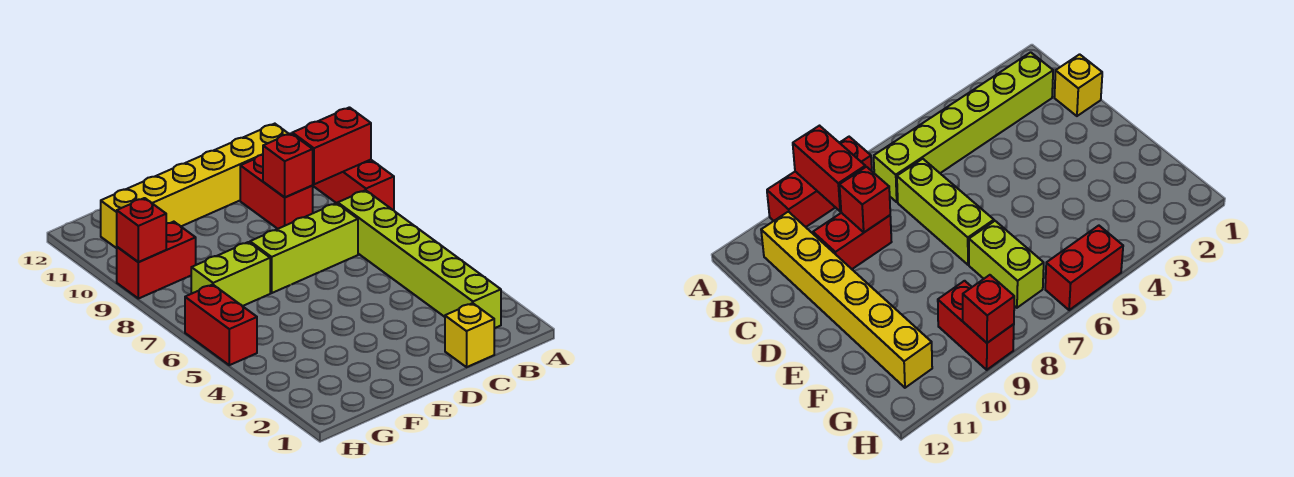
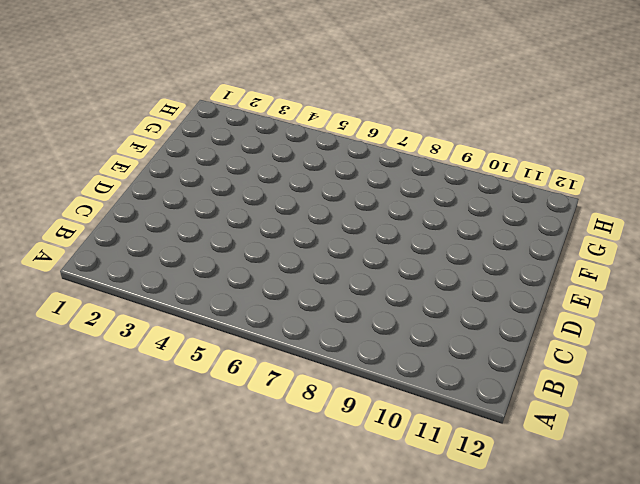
none -> red 1x3 brick [312,160,394,210]
none -> lime 1x6 brick [338,190,501,328]
none -> yellow 1x6 brick [100,124,289,248]

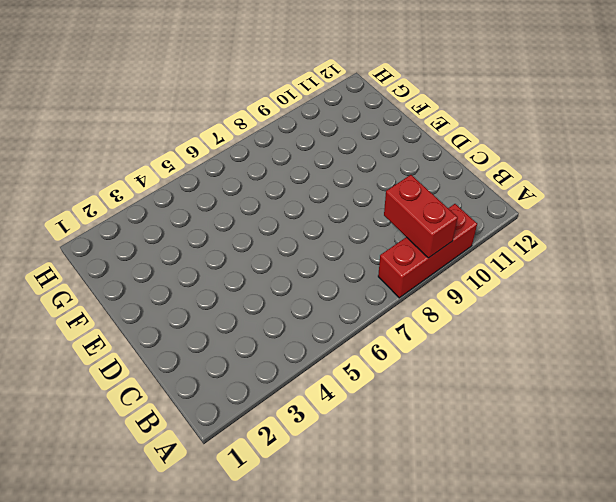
none -> lime 1x6 brick [338,190,501,328]
none -> yellow 1x6 brick [100,124,289,248]
none -> yellow 1x1 brick [445,303,495,367]

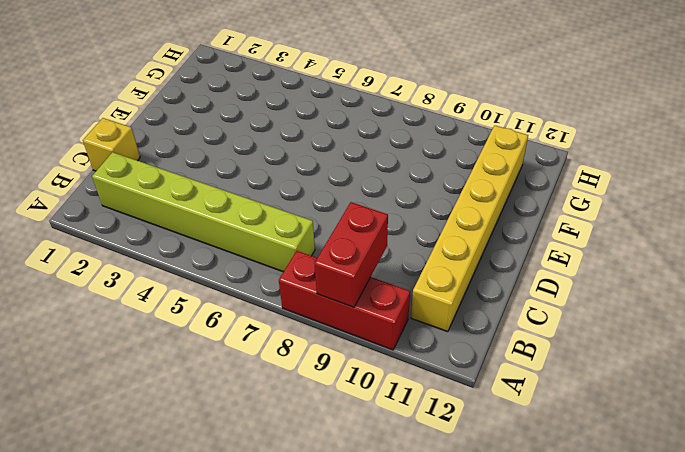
none -> lime 1x3 brick [250,203,358,293]
none -> red 1x2 brick [240,155,313,229]
none -> lime 1x2 brick [191,242,270,306]

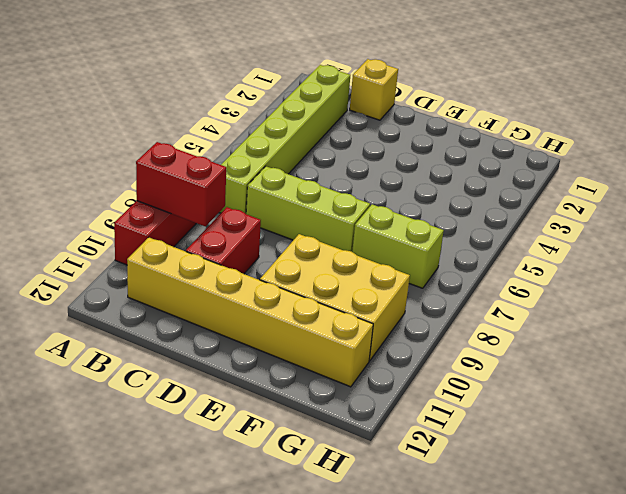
yellow 2x3 brick [260,234,410,361] -> red 1x2 brick [117,222,196,299]
none -> red 1x2 brick [185,285,257,365]
none -> red 1x1 brick [263,133,313,197]
none -> red 1x1 brick [117,198,166,262]

